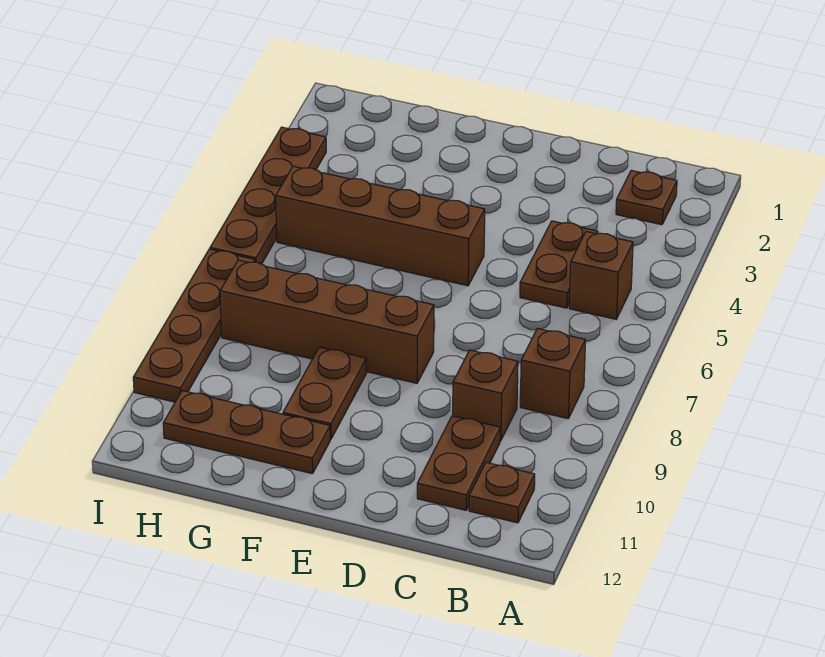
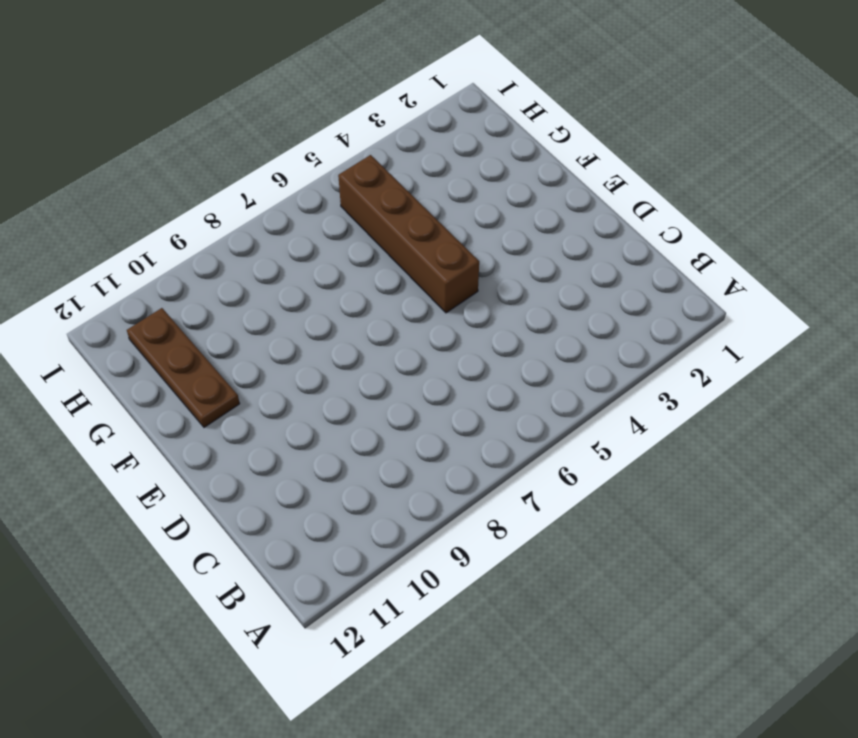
none -> brown 1x1 plate [616,170,677,225]
none -> brown 1x1 brick [569,232,633,319]
none -> brown 1x1 brick [520,328,585,419]

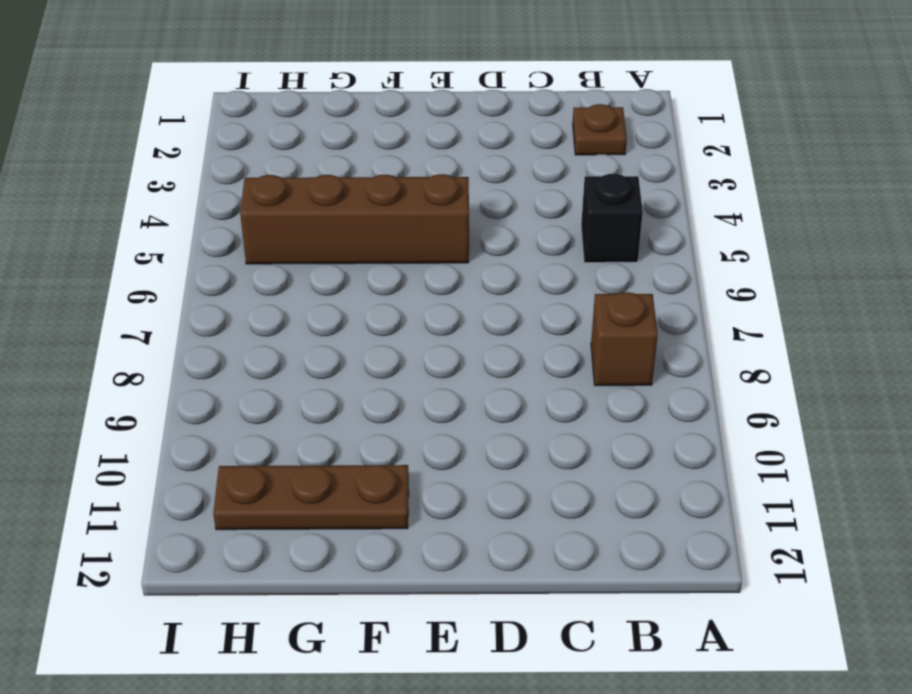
black 1x1 brick [581,174,643,263] -> brown 1x1 brick [569,232,633,319]
none -> brown 1x1 plate [469,462,535,523]
none -> brown 1x2 plate [520,221,598,308]
none -> brown 1x1 brick [453,350,518,441]

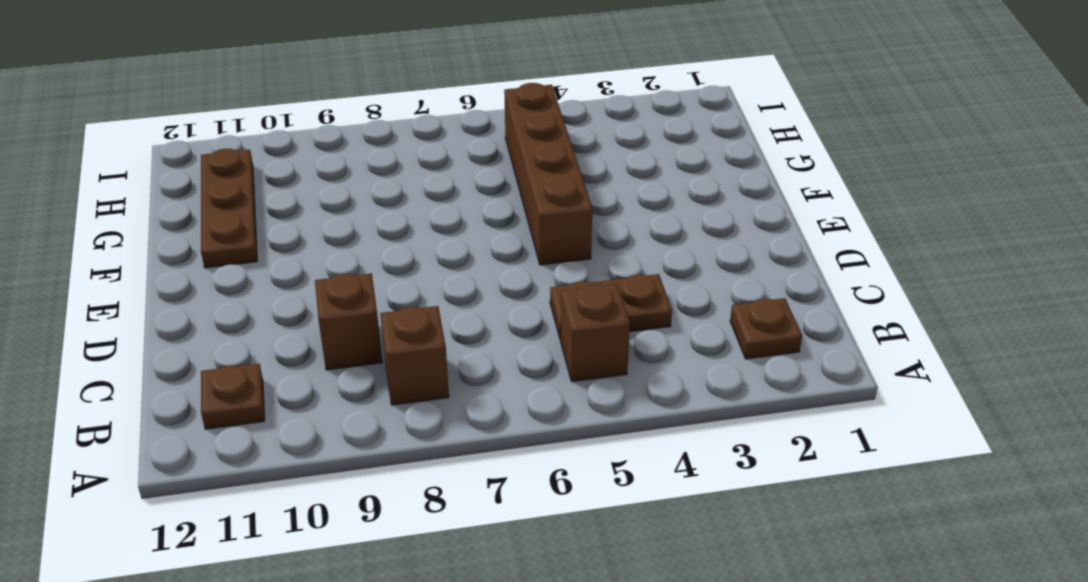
none -> brown 1x2 plate [417,416,500,510]
none -> brown 1x4 brick [220,260,434,383]
none -> brown 1x2 plate [283,347,367,439]

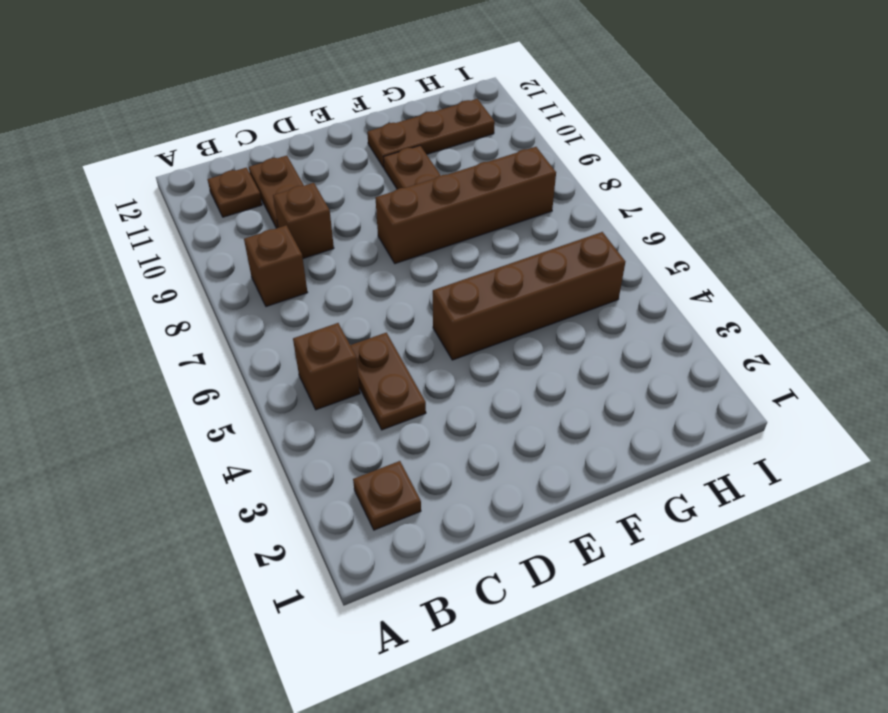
none -> brown 1x4 plate [210,127,326,264]
none -> brown 1x4 plate [133,249,255,402]

